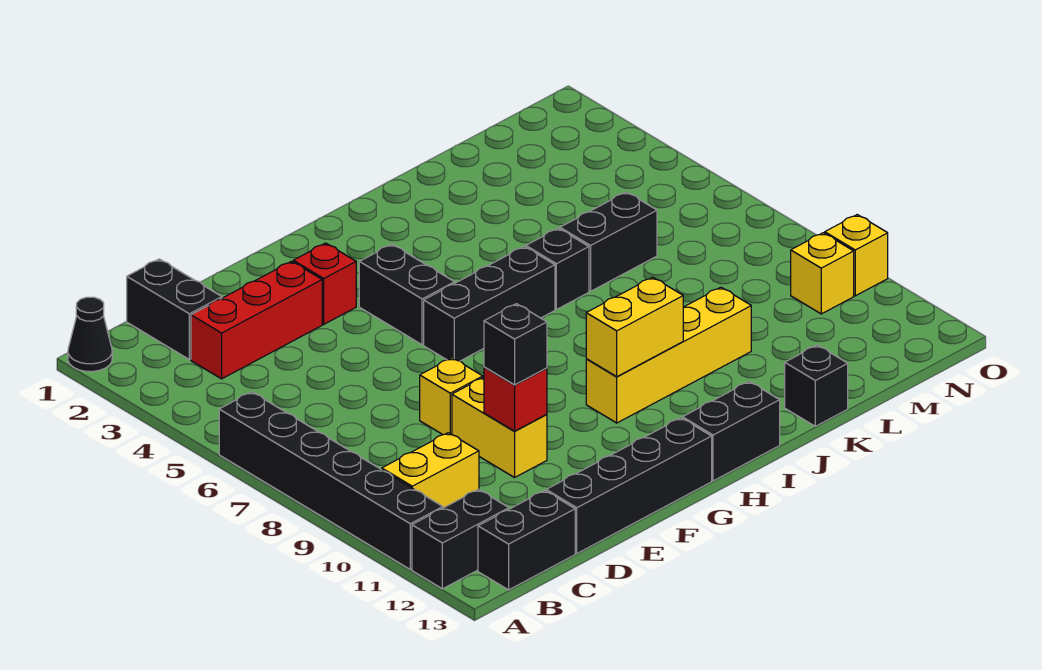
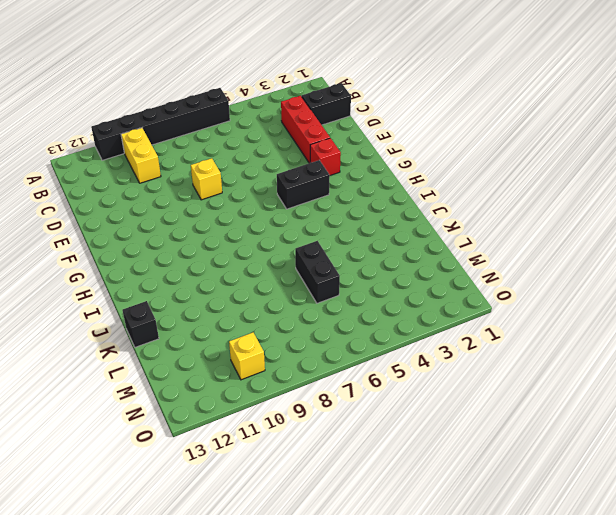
none -> black 1x1 cone [68,297,112,372]
none -> black 1x2 brick [412,489,509,589]
none -> black 1x2 brick [478,491,575,590]

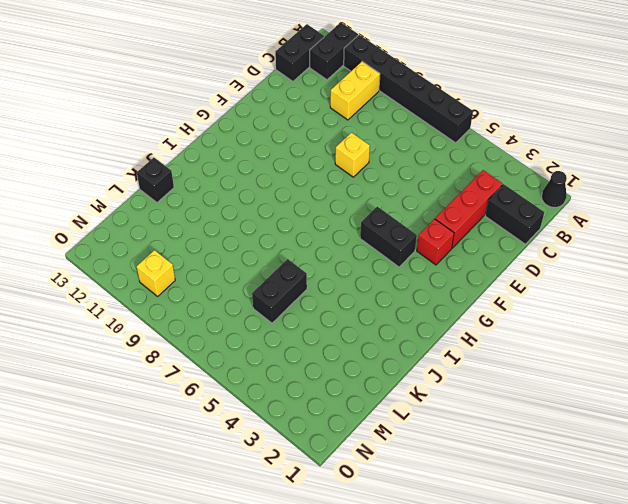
none -> black 1x4 brick [546,418,712,553]
none -> yellow 1x2 brick [452,377,547,477]
none -> black 1x3 brick [424,246,555,361]

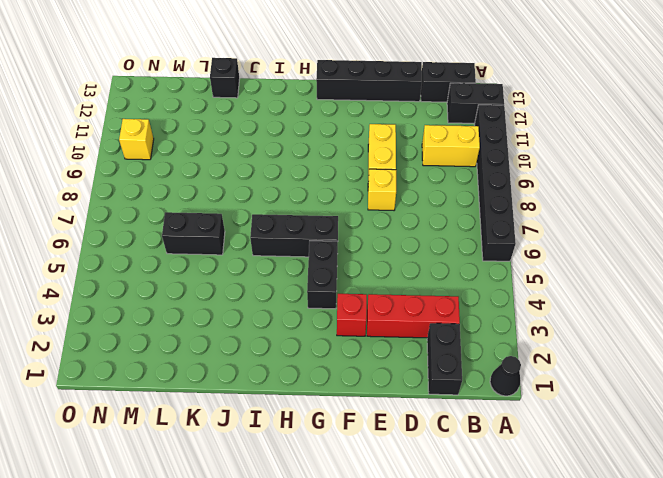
none -> yellow 1x4 brick [586,287,751,423]
none -> black 1x2 brick [683,382,780,481]
none -> black 1x1 brick [526,228,589,310]

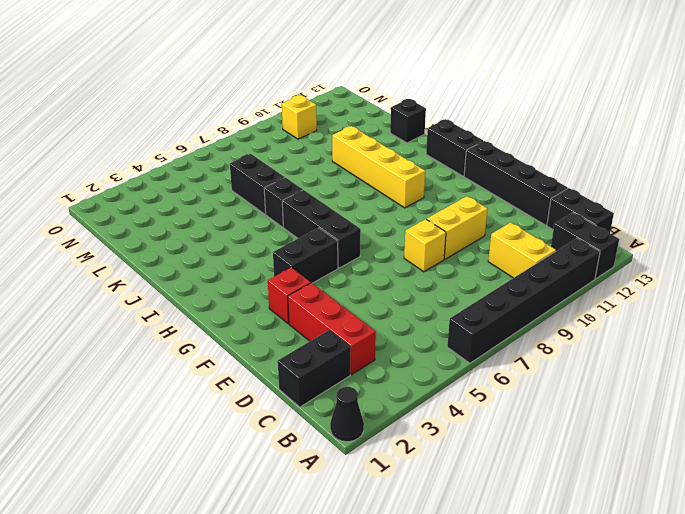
none -> yellow 1x1 brick [825,215,888,296]
none -> red 1x1 brick [484,367,547,431]
none -> yellow 1x2 brick [586,277,683,377]

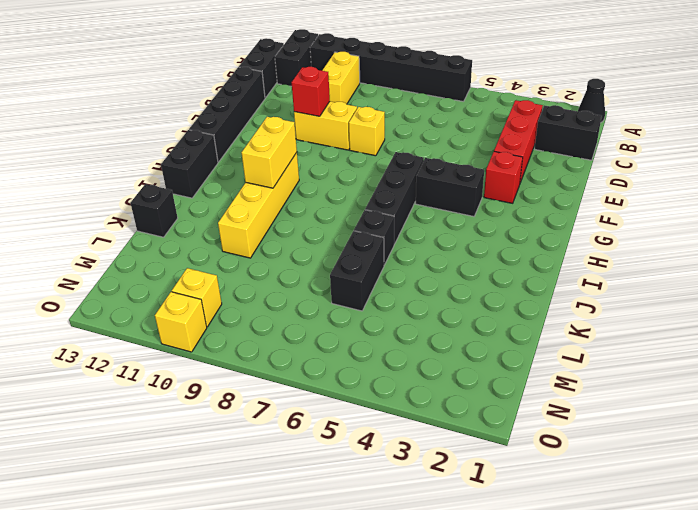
none -> black 1x1 brick [484,304,547,385]

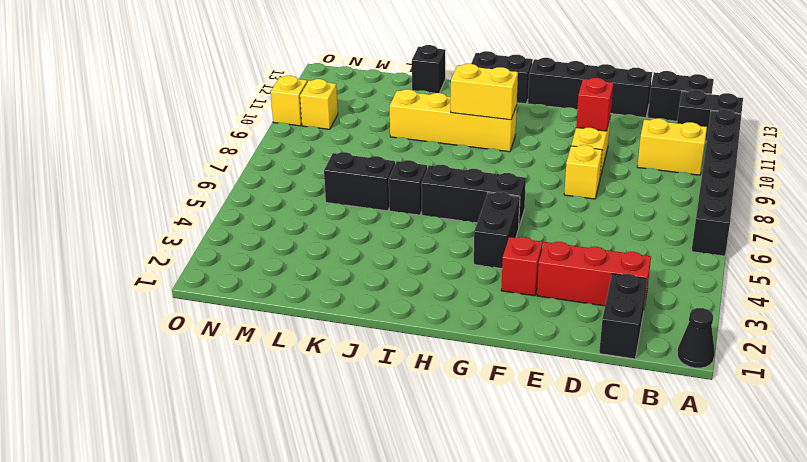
none -> black 1x1 brick [484,304,547,385]

